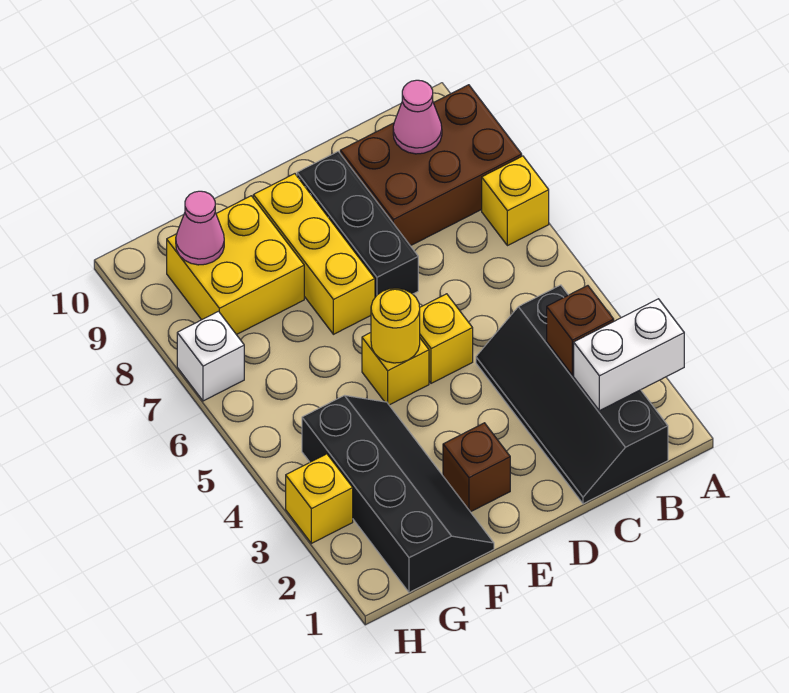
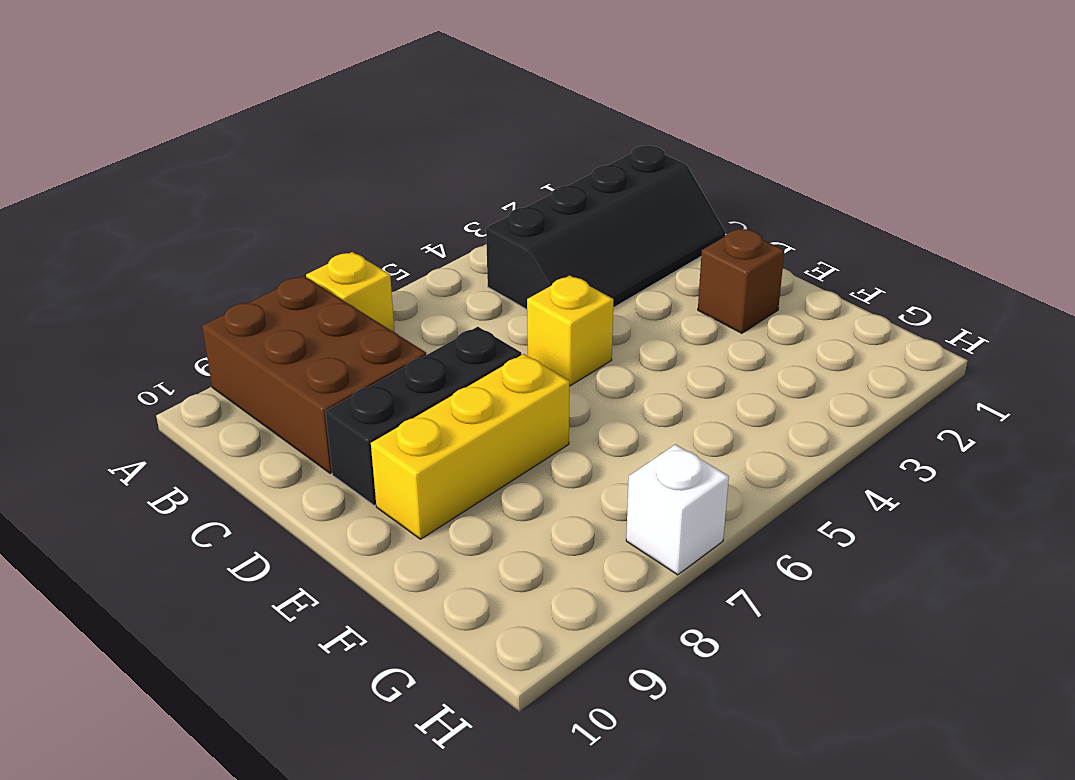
none -> yellow 1x1 brick [362,333,429,405]
none -> black 2x4 slope [302,396,494,593]
none -> yellow 2x2 brick [167,196,304,335]

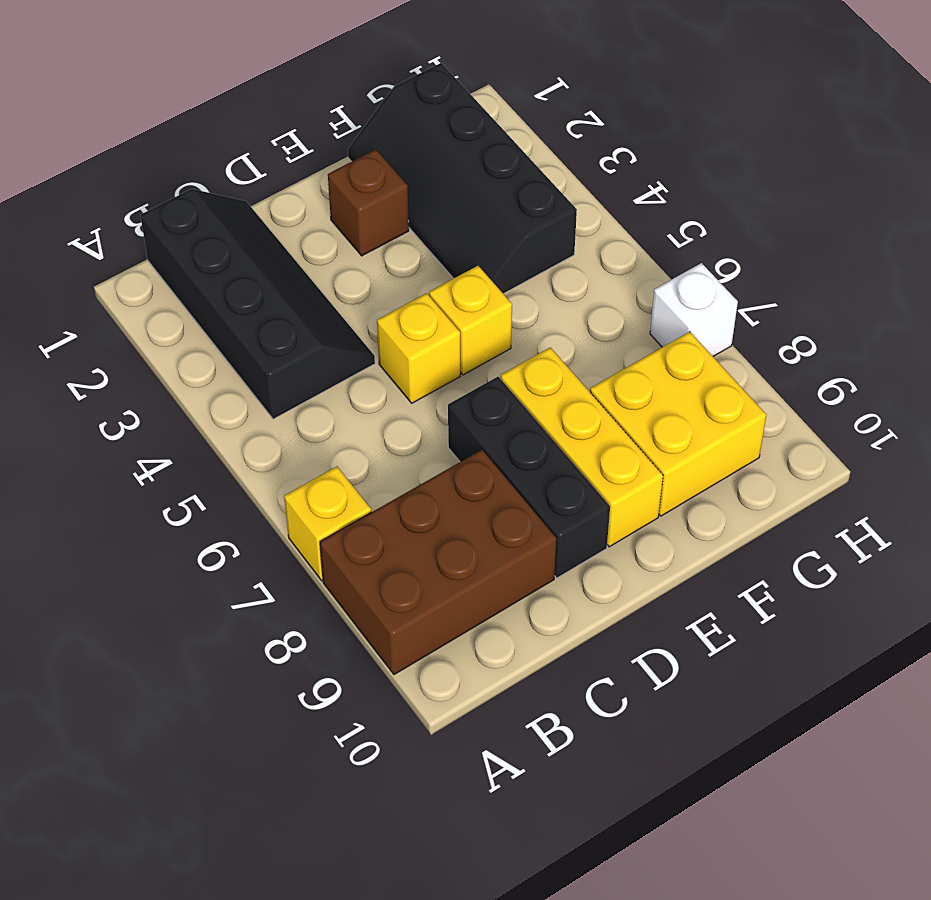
none -> yellow 1x1 brick [286,454,353,543]
none -> white 1x2 brick [574,299,684,411]
none -> brown 1x1 brick [547,286,614,375]

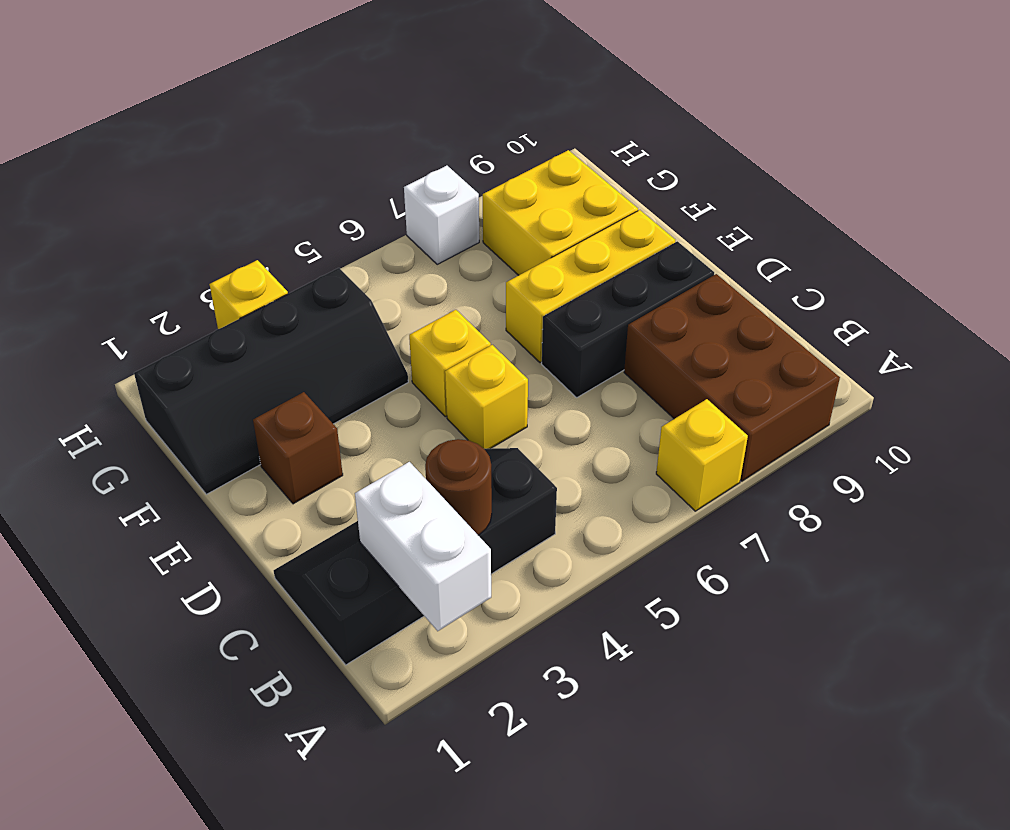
brown 1x1 round brick [425,439,492,535] -> brown 1x1 brick [547,286,614,375]
none -> pink 1x1 cone [393,80,442,154]
none -> yellow 1x1 round brick [371,288,420,363]
none -> pink 1x1 cone [176,191,224,265]

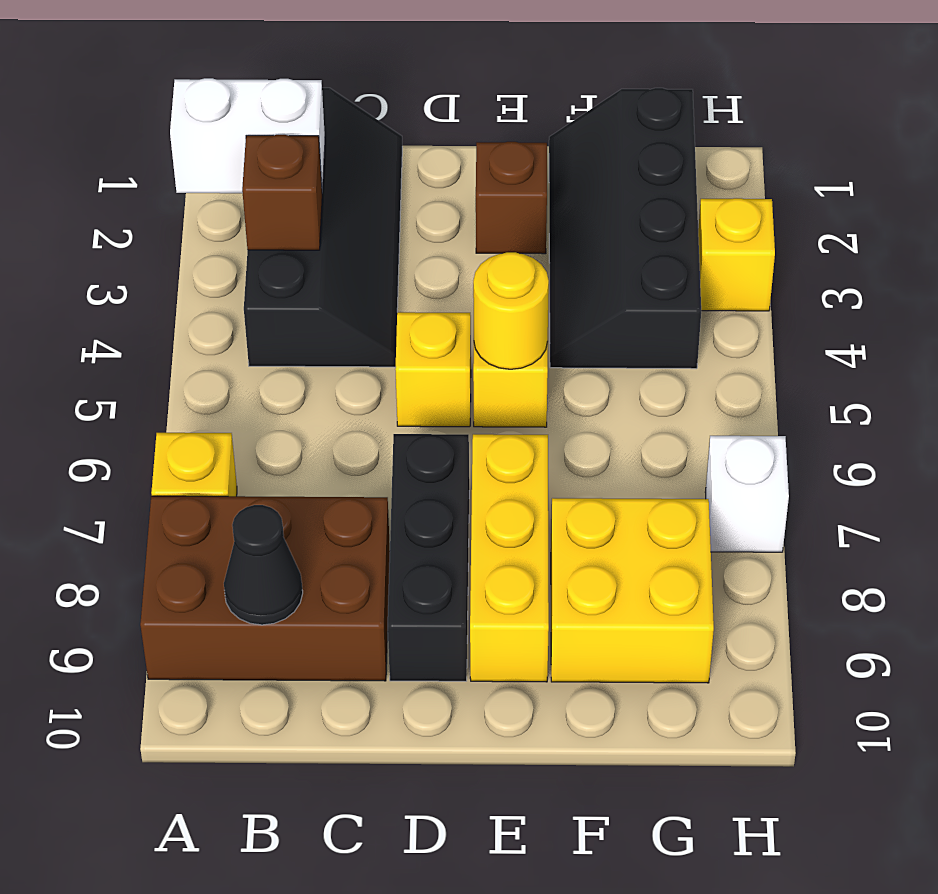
black 1x1 cone [224,505,303,625] -> pink 1x1 cone [393,80,442,154]
none -> pink 1x1 cone [176,191,224,265]

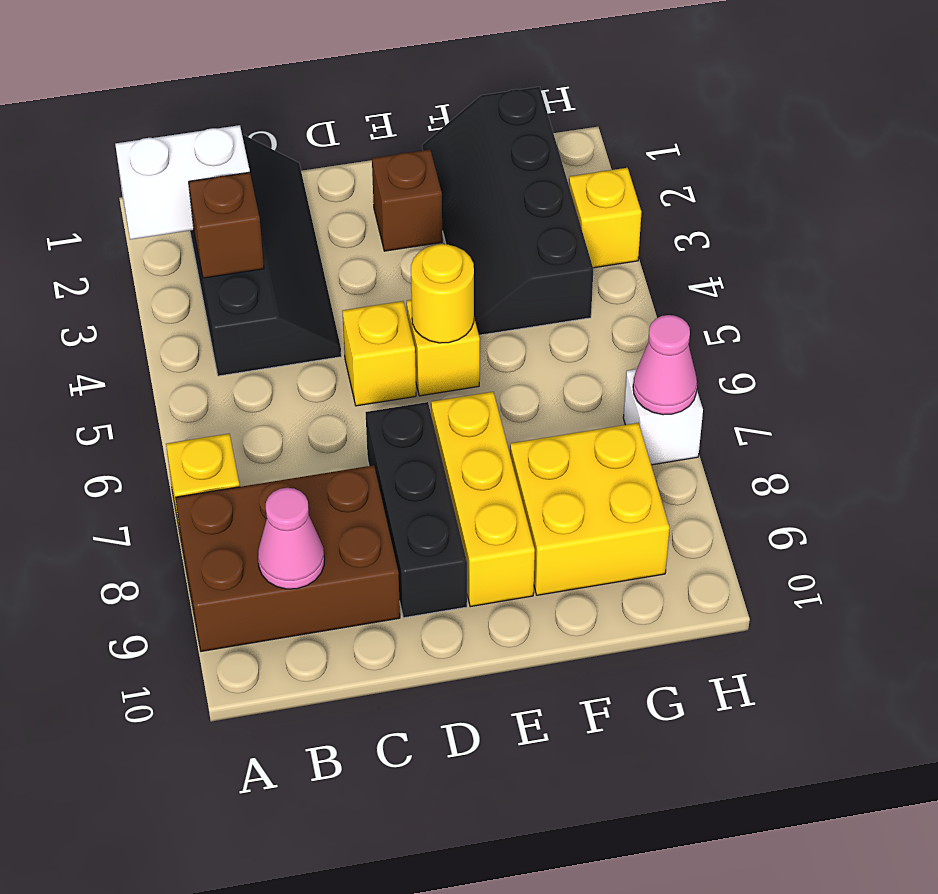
pink 1x1 cone [633,315,697,415] -> pink 1x1 cone moved to [176,191,224,265]

